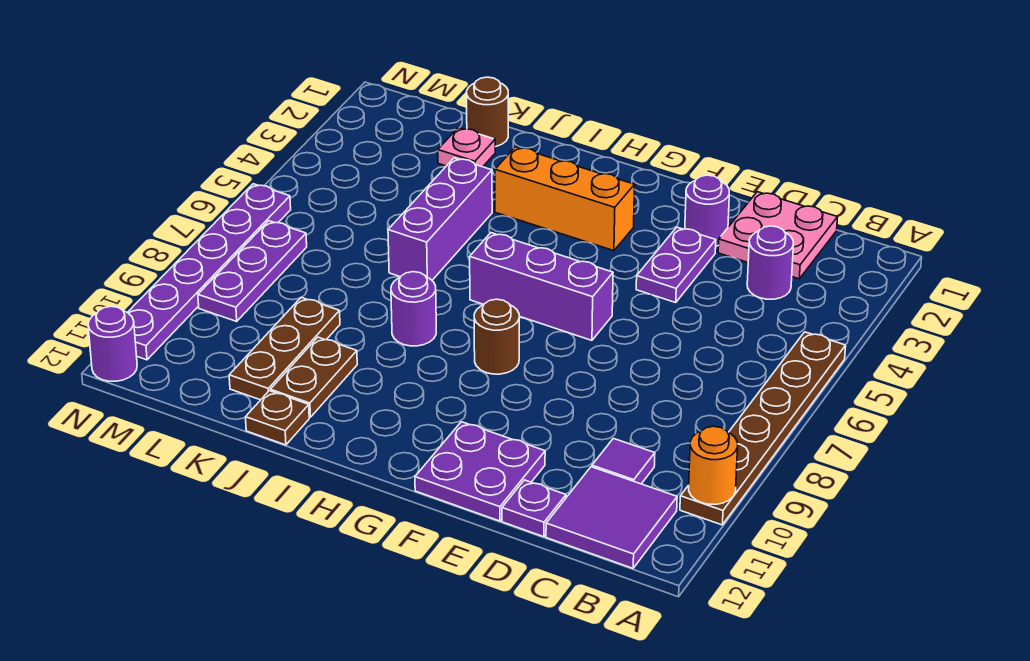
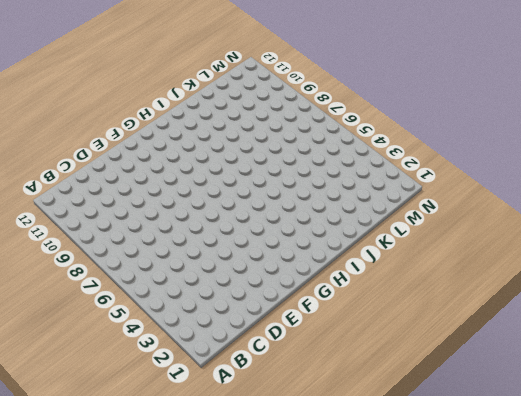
none -> brown 1x6 plate [680,332,846,525]
none -> purple 2x2 tile [546,467,677,568]
none -> pink 2x2 plate [718,192,838,279]

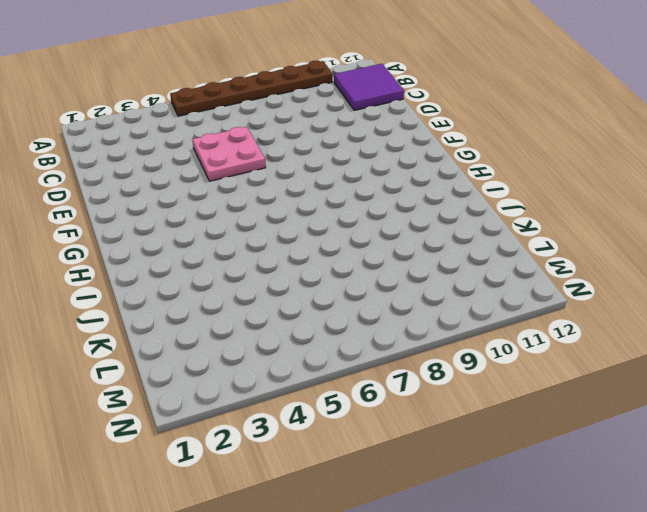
pink 2x2 plate [192,127,266,181] -> pink 2x2 plate moved to [718,192,838,279]
none -> purple 1x1 round brick [747,226,794,299]
none -> purple 1x1 tile [592,438,655,484]
none -> purple 1x1 plate [502,480,566,537]

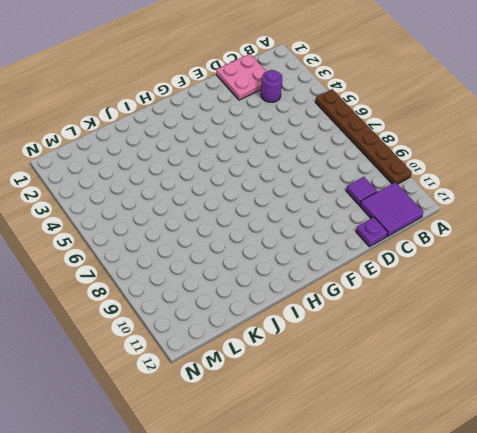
none -> purple 1x1 round brick [685,175,729,246]
none -> purple 1x2 plate [636,227,716,303]
none -> purple 2x2 plate [415,422,545,521]

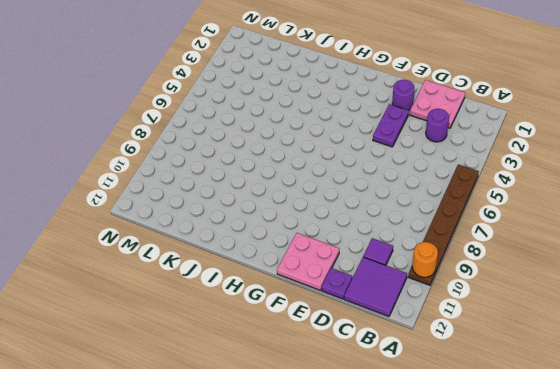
pink 2x2 plate [277,233,339,290] -> purple 2x2 plate [415,422,545,521]
none -> purple 1x3 brick [470,233,613,340]
none -> orange 1x3 brick [495,147,635,251]
none -> brown 1x1 round brick [474,299,519,374]

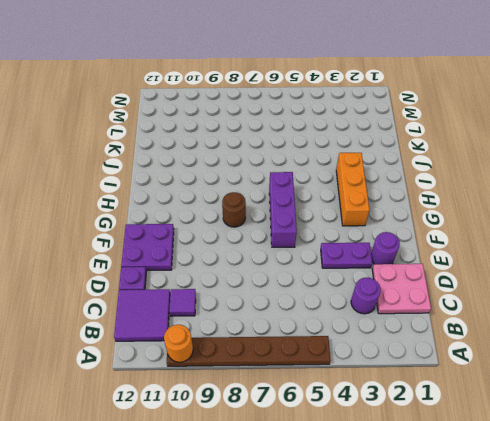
none -> purple 1x1 round brick [391,272,436,346]
none -> purple 1x3 brick [388,158,492,280]
none -> brown 1x2 plate [270,337,357,417]

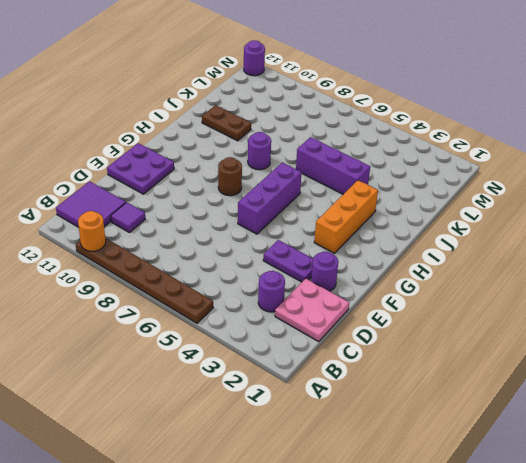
none -> purple 1x1 plate [502,480,566,537]
none -> brown 1x1 plate [246,391,309,445]
none -> brown 1x1 round brick [467,77,508,147]

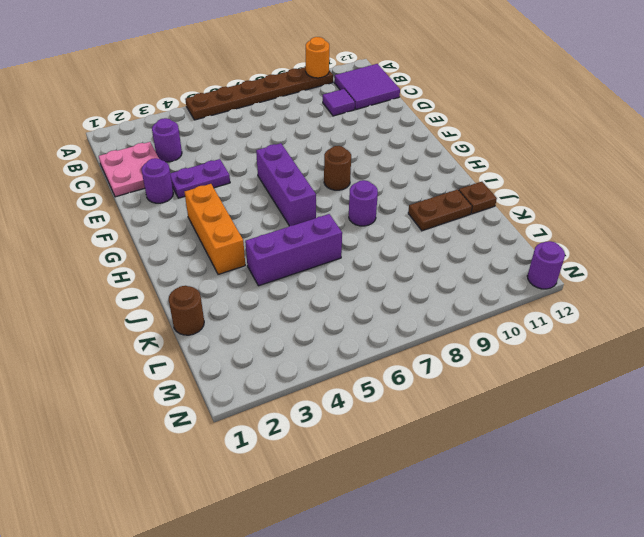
none -> purple 1x1 plate [502,480,566,537]
none -> purple 2x2 plate [415,422,545,521]
none -> pink 1x1 plate [438,128,495,167]

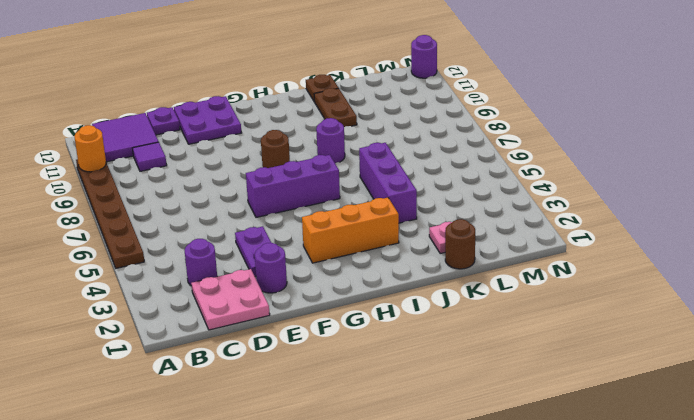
none -> brown 1x3 plate [229,297,340,400]
none -> purple 1x3 plate [198,221,307,321]
none -> purple 1x6 plate [127,184,291,360]

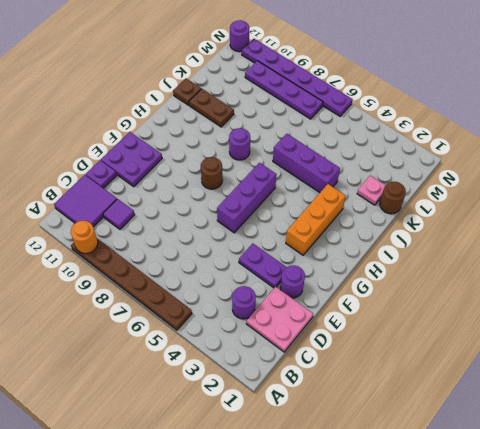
purple 1x4 plate [245,61,323,119] -> purple 1x3 plate [198,221,307,321]
none -> brown 1x3 plate [229,297,340,400]

